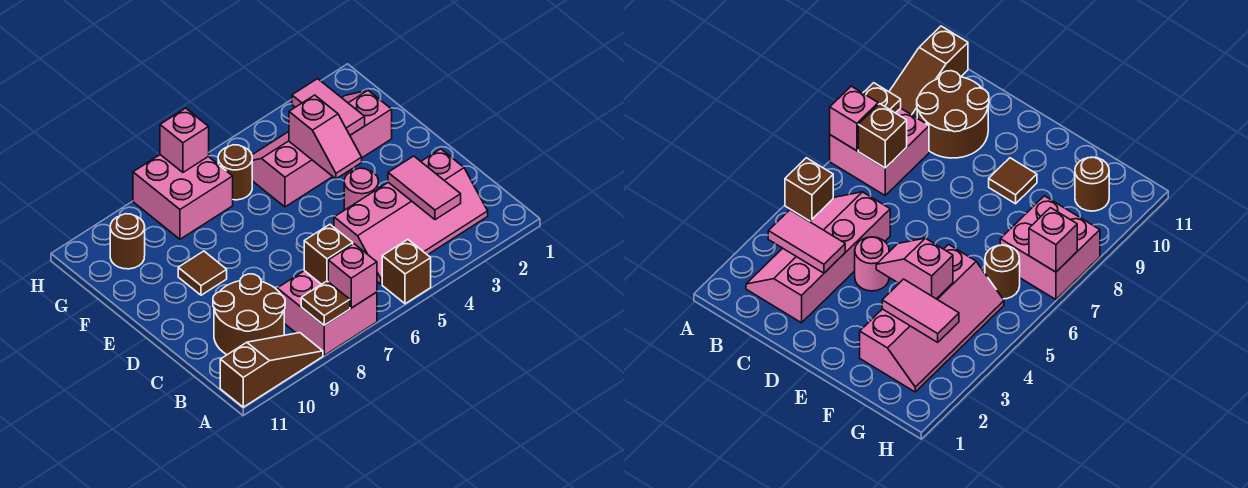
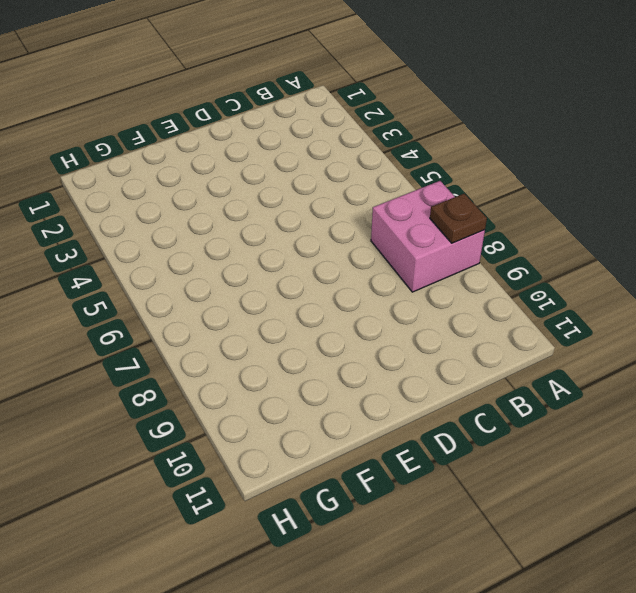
none -> brown 1x1 brick [382,239,431,304]
none -> brown 1x3 slope [220,333,323,407]
none -> pink 2x4 slope [334,149,488,284]

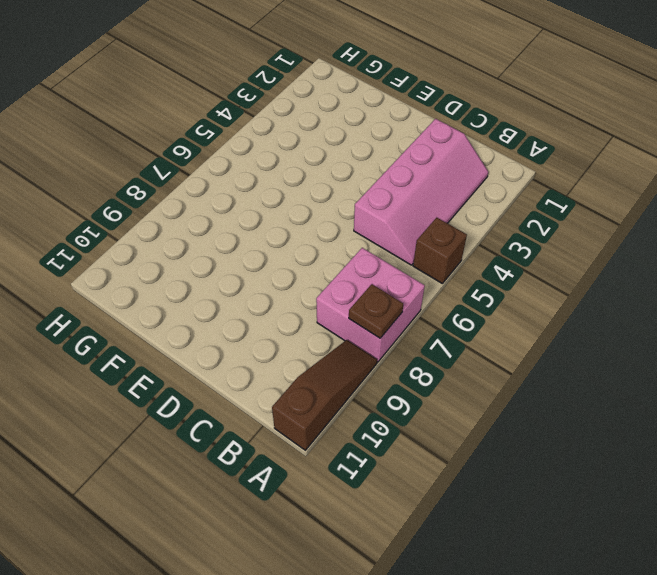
none -> brown 2x2 round brick [213,274,285,355]
none -> pink 1x1 round brick [344,168,378,210]
none -> brown 1x1 tile [178,251,227,295]

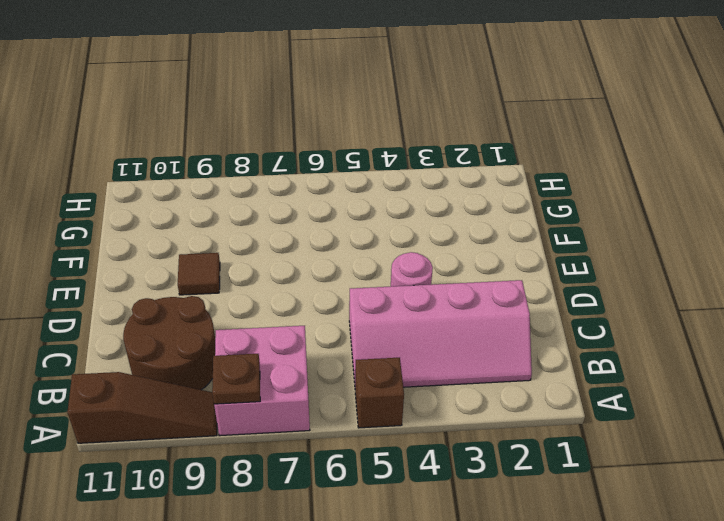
none -> pink 2x4 slope [252,90,392,207]
none -> brown 1x1 round brick [218,145,252,200]
none -> pink 2x2 brick [133,155,233,239]

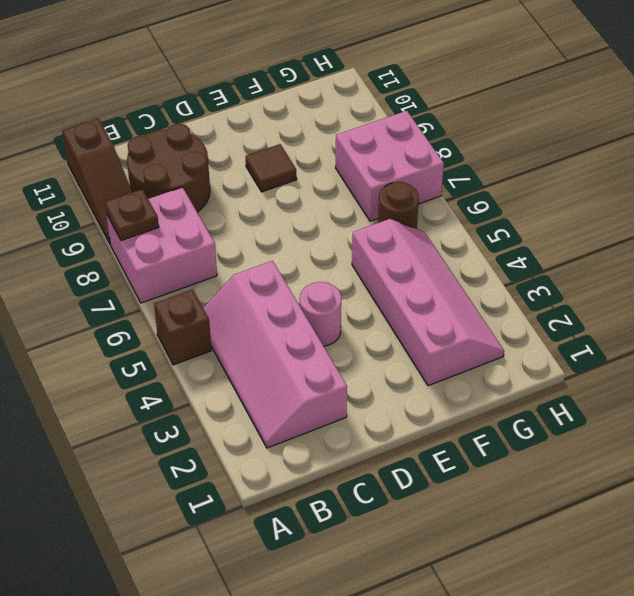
none -> brown 1x1 round brick [110,214,145,269]
none -> pink 1x1 brick [328,244,377,308]
none -> pink 1x2 tile [388,156,461,220]

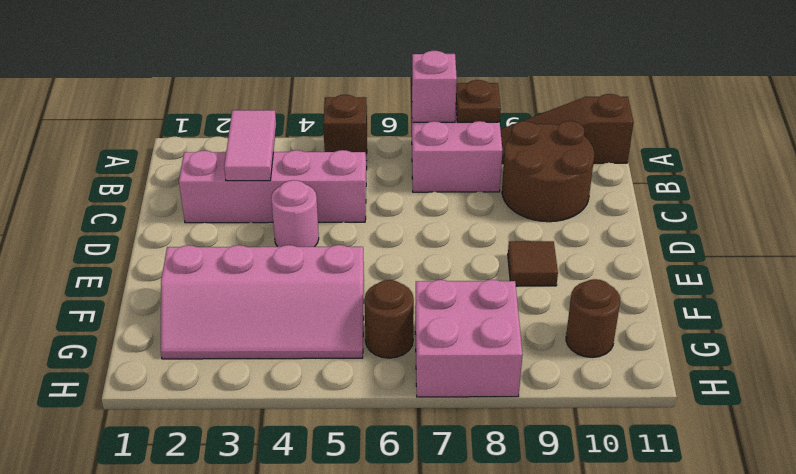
none -> brown 1x1 brick [304,224,353,284]
none -> pink 1x2 slope [289,95,362,179]
none -> pink 1x2 tile [292,79,365,135]

